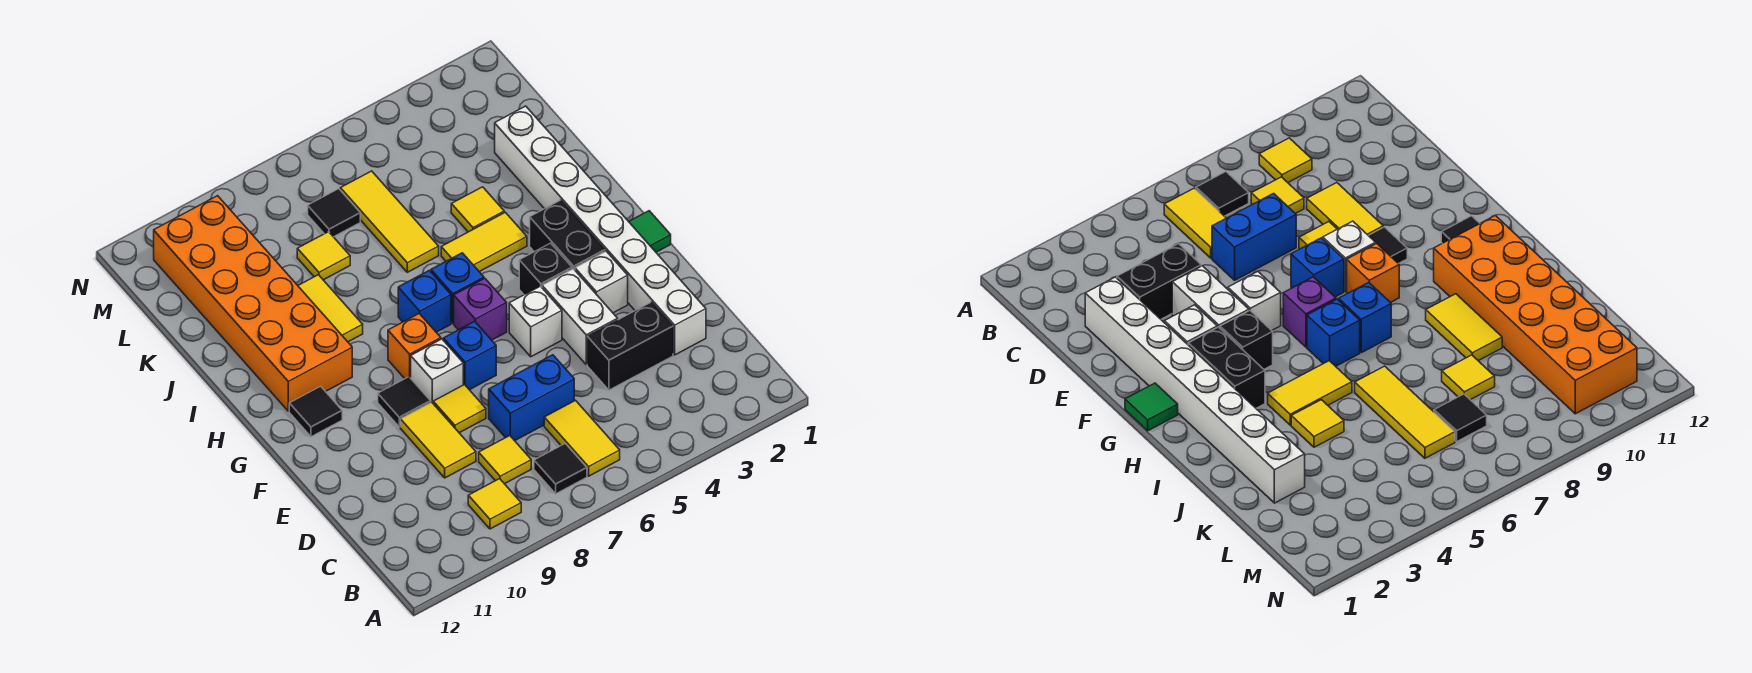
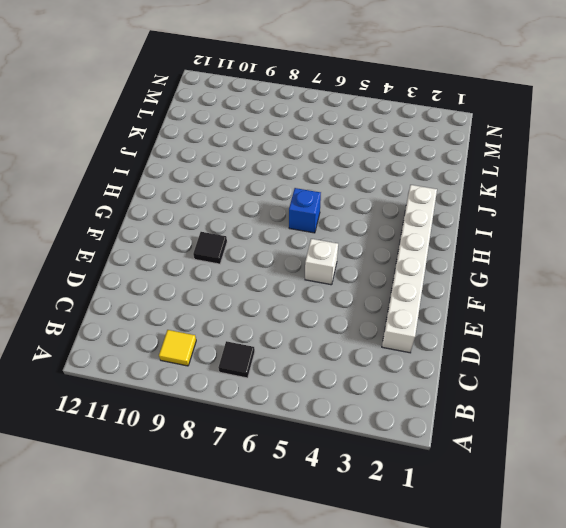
white 1x6 brick [382,185,437,353] -> white 1x8 brick [495,106,706,355]
none -> yellow 1x2 tile [544,400,620,476]
none -> yellow 1x1 tile [479,436,531,484]
none -> black 1x2 brick [587,302,673,390]
none -> blue 1x2 brick [489,355,574,441]

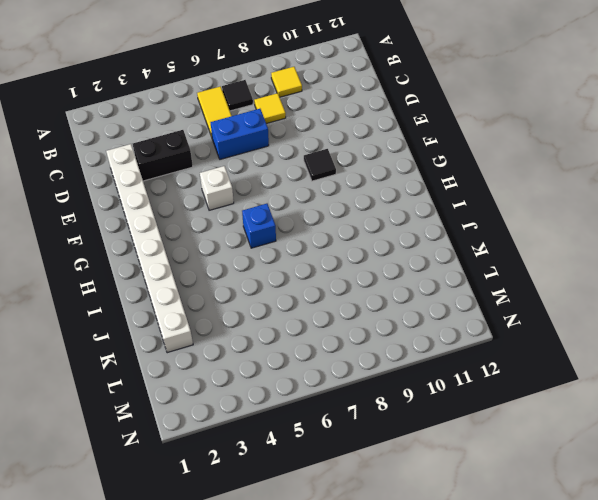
none -> yellow 1x2 tile [400,402,476,478]
none -> white 1x2 brick [542,269,618,365]
none -> yellow 1x1 tile [433,385,486,433]
none -> white 1x1 brick [575,251,628,313]

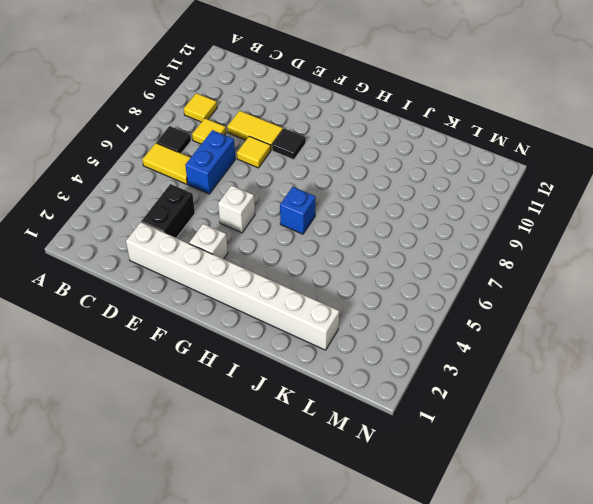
none -> white 1x2 brick [542,269,618,365]
none -> blue 1x1 brick [443,321,496,390]
none -> white 1x1 brick [411,339,463,403]
none -> green 1x1 tile [629,211,671,252]

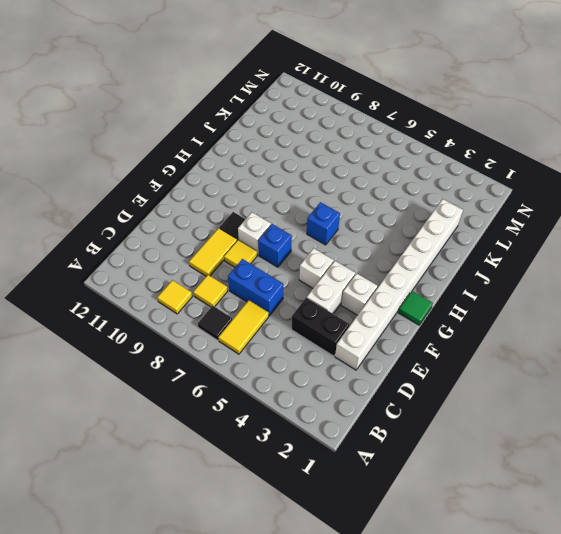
none -> black 1x2 brick [530,200,605,270]
none -> black 1x1 brick [519,243,572,295]
none -> purple 1x1 brick [454,278,507,340]
none -> orange 1x1 brick [388,314,441,379]

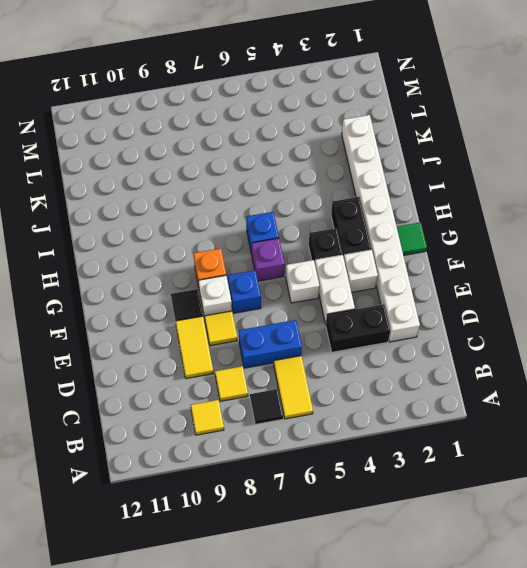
none -> black 1x1 tile [289,386,342,437]
none -> blue 1x1 brick [398,270,451,332]
none -> orange 2x6 brick [154,196,352,411]
none -> yellow 1x2 tile [441,212,527,272]

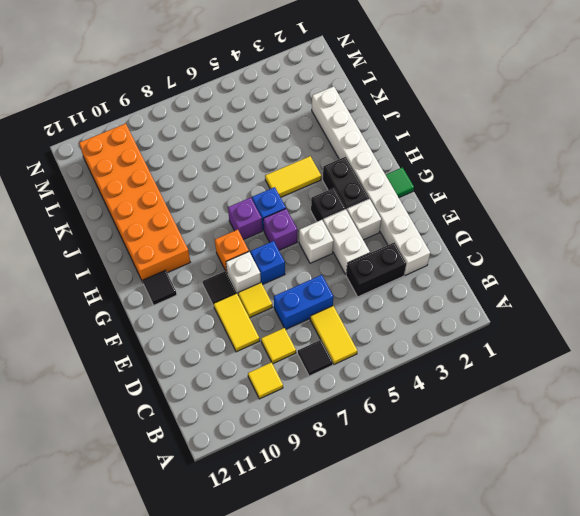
purple 1x1 brick [228,197,262,240] -> blue 1x1 brick [398,270,451,332]
none -> yellow 1x2 tile [298,275,363,342]
none -> yellow 1x1 tile [451,187,504,232]
none -> yellow 1x3 tile [340,171,439,272]
none -> yellow 1x1 tile [297,232,350,280]

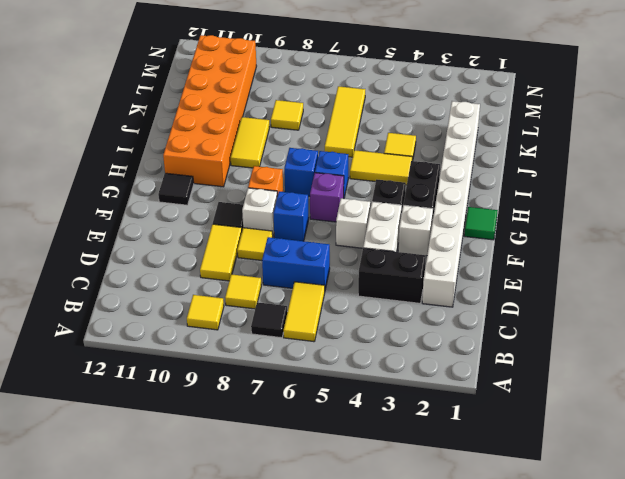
none -> black 1x1 tile [308,189,360,237]

